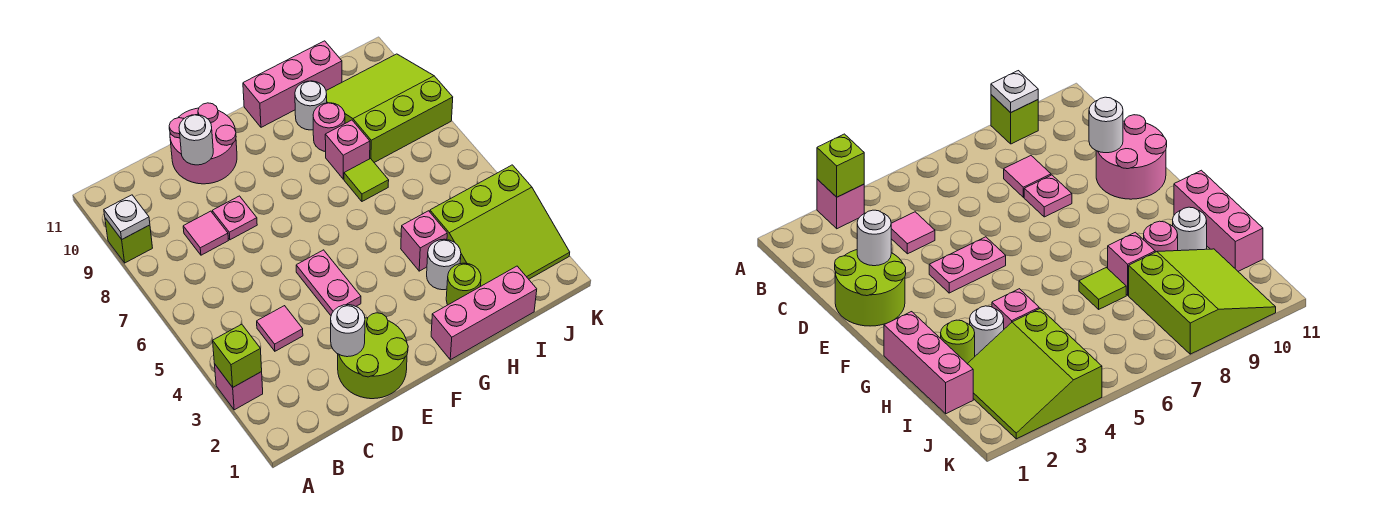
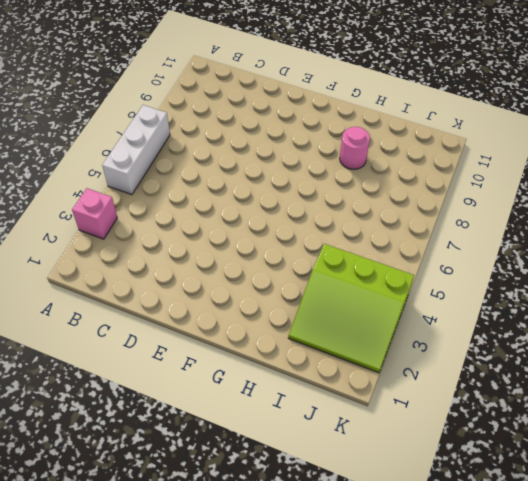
white 1x3 brick [102,105,170,195] -> none
none -> lime 1x1 brick [105,218,152,263]
none -> pink 1x1 tile [257,306,303,351]
none -> pink 1x1 tile [183,211,228,255]

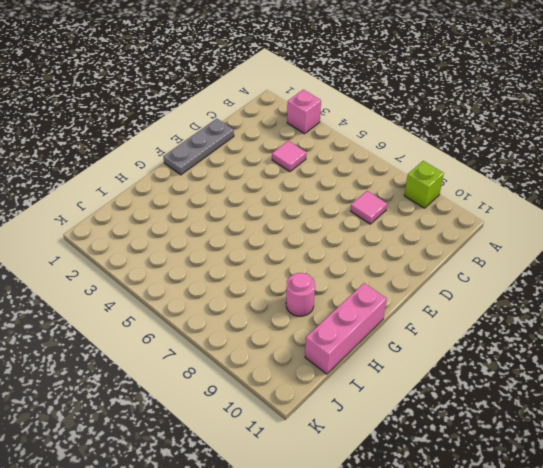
grey 1x3 plate [163,119,234,175] -> lime 2x2 round brick [338,313,408,399]
none -> pink 1x1 plate [212,196,257,240]
none -> pink 2x2 round brick [169,103,237,184]
none -> pink 1x2 plate [296,250,361,315]

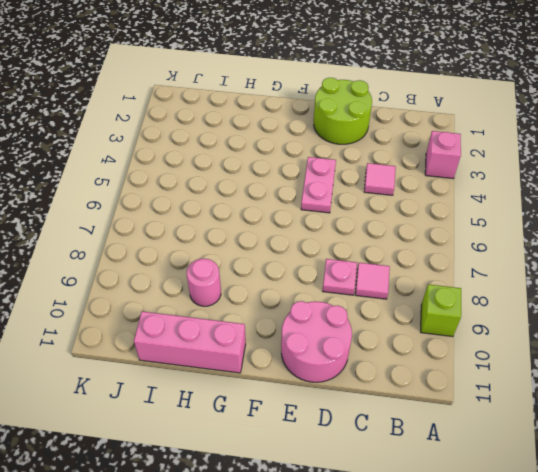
none -> pink 1x3 brick [431,266,537,360]
none -> lime 1x1 round brick [446,263,481,305]
none -> white 1x1 round brick [427,239,461,290]

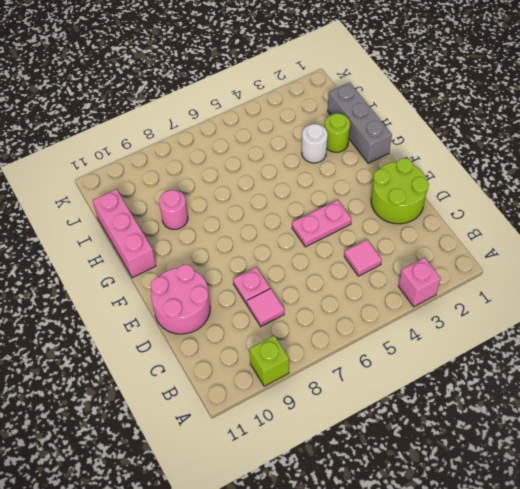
grey 1x3 brick [328,82,392,163] -> pink 1x3 brick [431,266,537,360]
none -> pink 1x1 brick [401,211,447,271]
none -> lime 1x1 tile [344,159,389,201]
none -> pink 1x1 brick [325,120,370,179]

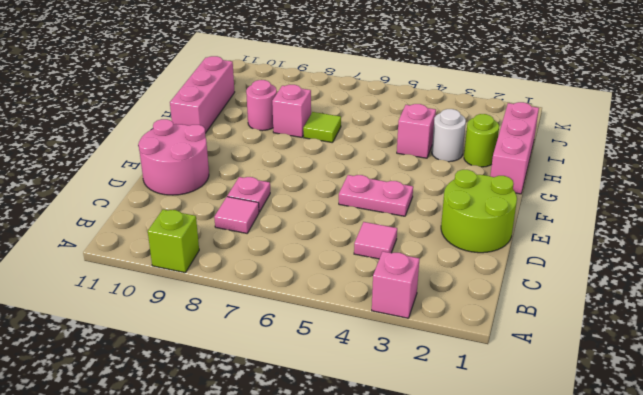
none -> white 1x1 round brick [295,81,327,130]
none -> lime 3x3 slope [430,165,570,286]
none -> lime 3x3 slope [326,54,453,162]

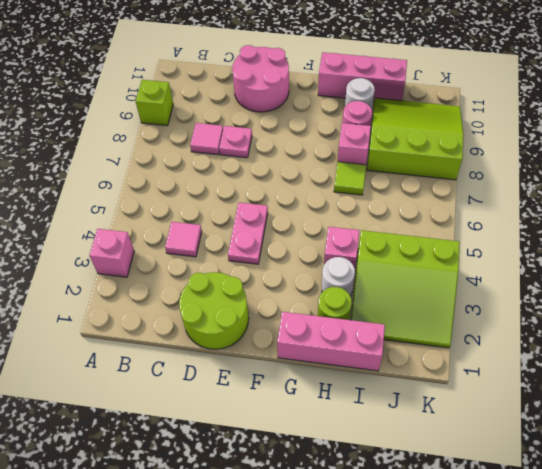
none -> lime 1x1 brick [213,324,262,387]
none -> white 1x1 plate [104,195,150,239]
none -> white 1x1 round brick [331,305,365,357]

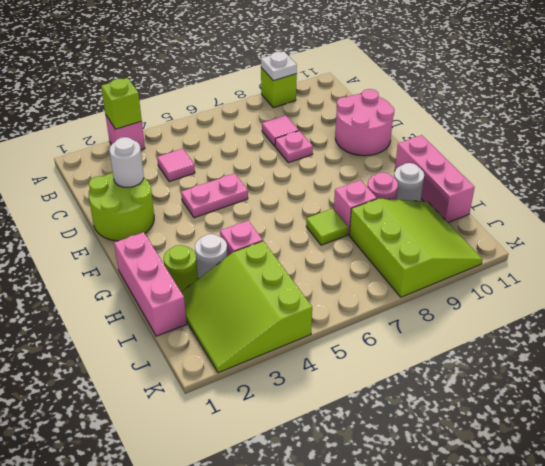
none -> white 1x1 round brick [179,115,213,165]

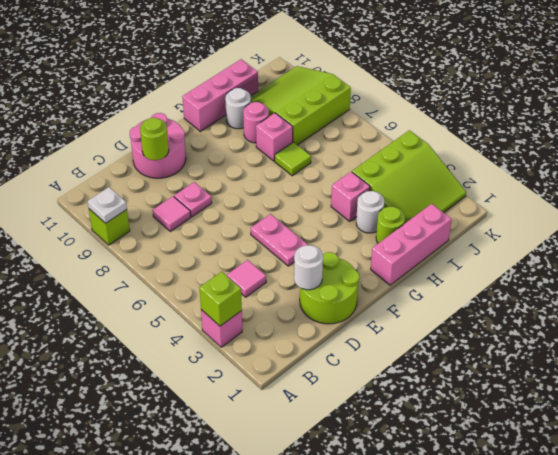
lime 1x1 round brick [140,118,169,160] -> white 1x1 round brick [179,115,213,165]

